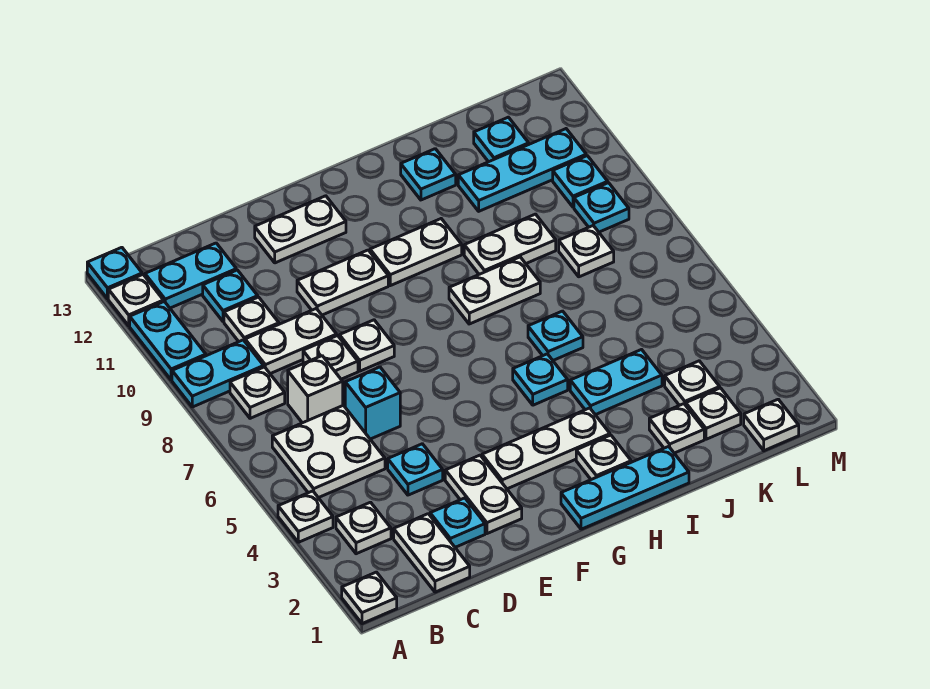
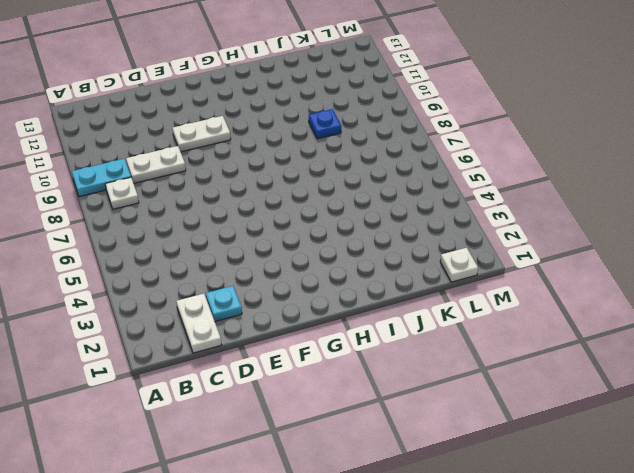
blue 1x1 plate [309,109,341,139] -> white 1x2 plate [464,214,556,274]
none -> white 1x1 plate [342,572,397,624]
none -> white 1x1 plate [278,491,333,542]
none -> cyan 1x2 plate [130,302,206,380]
none -> white 1x1 plate [108,274,163,326]

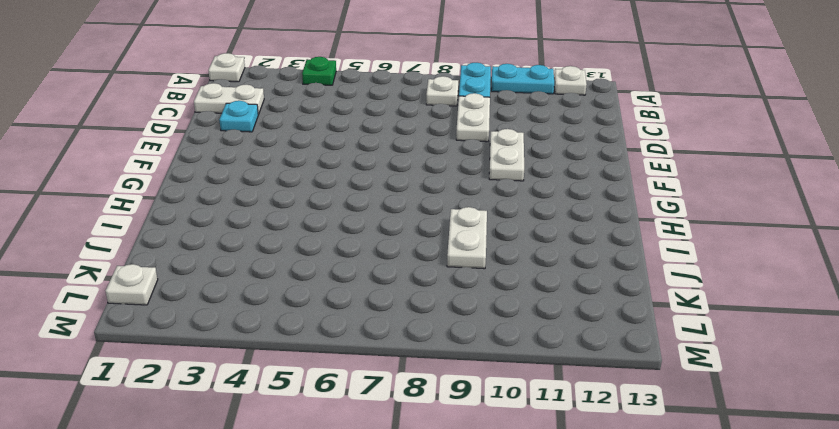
green 1x1 plate [302,57,336,85] -> white 1x1 plate [278,491,333,542]
none -> cyan 1x1 plate [87,247,142,299]
none -> white 1x1 plate [336,502,391,554]
none -> white 2x2 plate [272,405,385,498]
none -> cyan 1x2 plate [145,243,236,308]

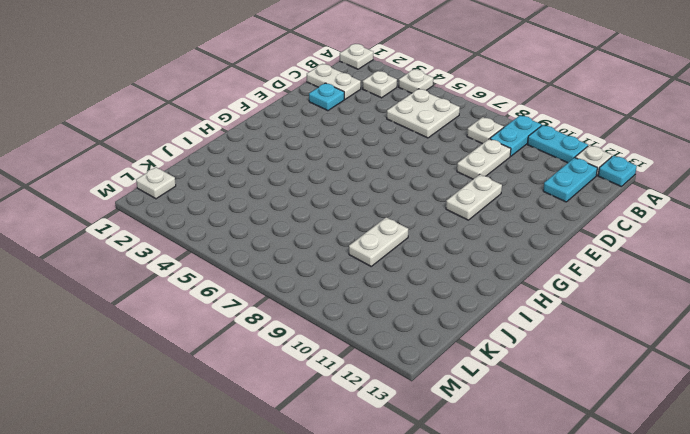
none -> white 1x1 brick [288,356,343,423]
none -> white 1x1 plate [224,297,279,342]
none -> cyan 1x1 plate [203,270,258,321]
none -> cyan 1x1 plate [388,444,443,495]

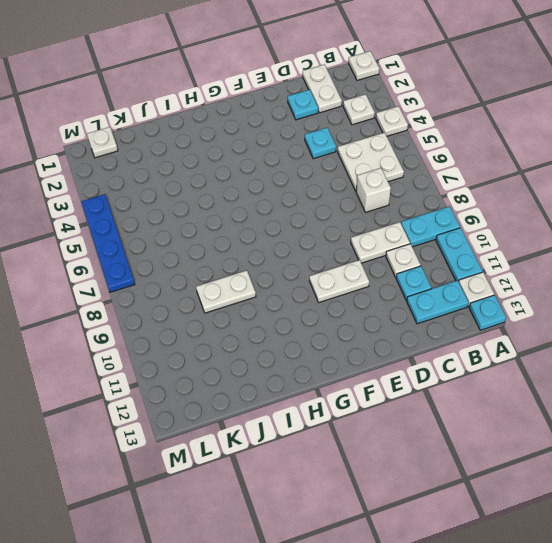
blue 1x4 plate [81,194,135,292] -> none
none -> white 1x1 plate [230,367,285,418]
none -> cyan 1x1 brick [345,367,400,439]
none -> white 1x1 plate [303,336,358,379]
none -> white 1x2 plate [445,455,522,534]

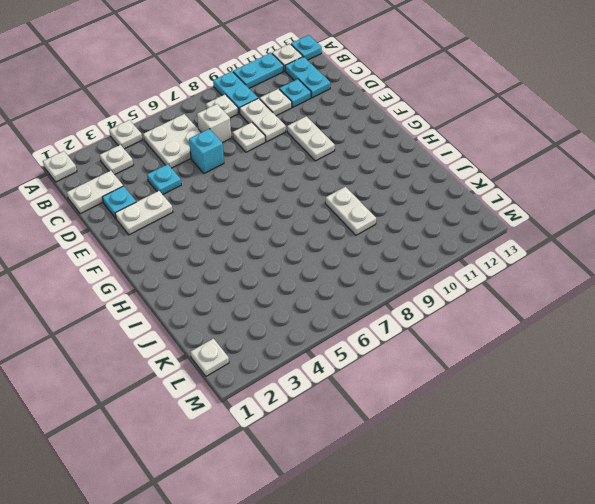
none -> white 1x1 plate [339,320,394,371]
none -> white 1x2 plate [255,196,346,263]
none -> white 1x3 plate [482,408,610,489]
none -> cyan 1x3 plate [561,446,689,529]

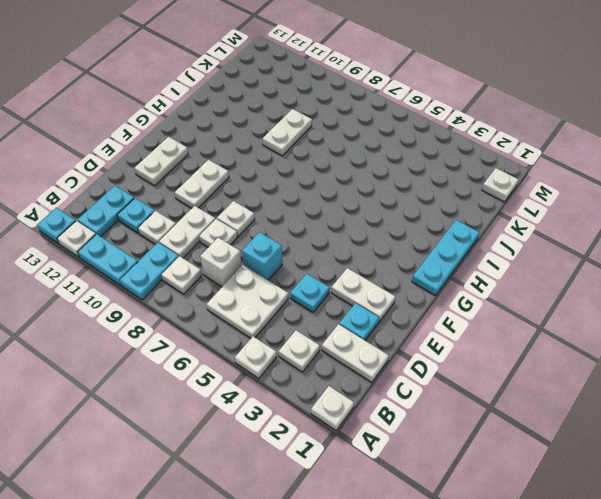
none -> white 1x3 plate [482,408,610,489]
none -> white 1x2 plate [370,219,462,286]
none -> white 1x1 plate [576,435,631,480]
none -> cyan 1x1 plate [513,354,568,405]

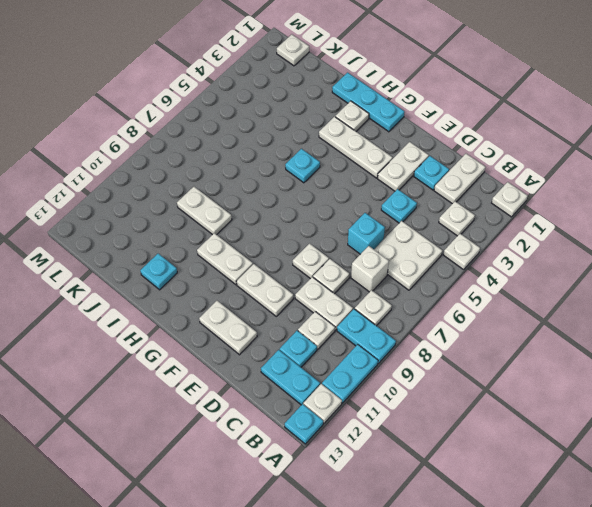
none -> white 1x2 plate [449,257,540,324]
none -> cyan 1x2 plate [570,350,662,415]
none -> cyan 1x1 plate [528,311,583,360]
none -> white 1x1 plate [649,404,704,453]

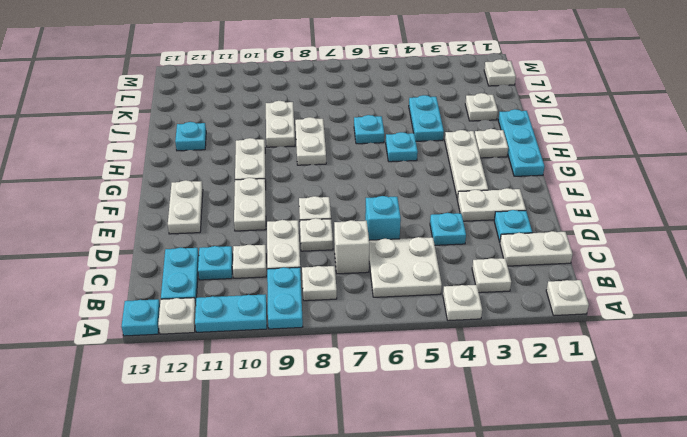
none -> cyan 1x3 plate [458,129,586,211]
none -> white 1x1 plate [686,388,741,439]
none -> white 1x1 plate [665,361,720,405]
none -> white 1x1 plate [559,226,614,277]

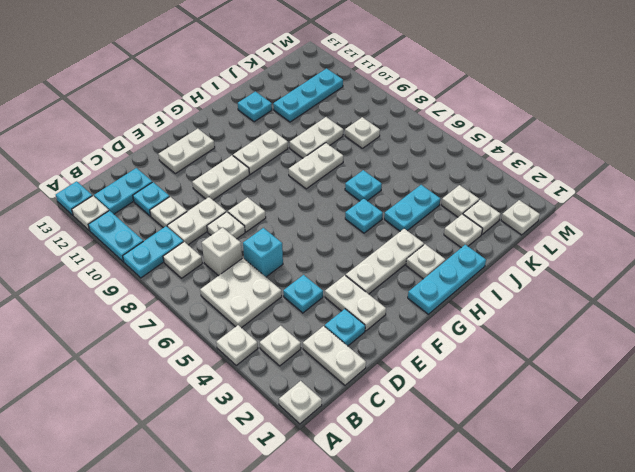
none -> cyan 1x1 plate [474,117,529,162]
none -> cyan 1x1 plate [574,183,629,232]
none -> cyan 1x1 plate [553,156,608,207]

